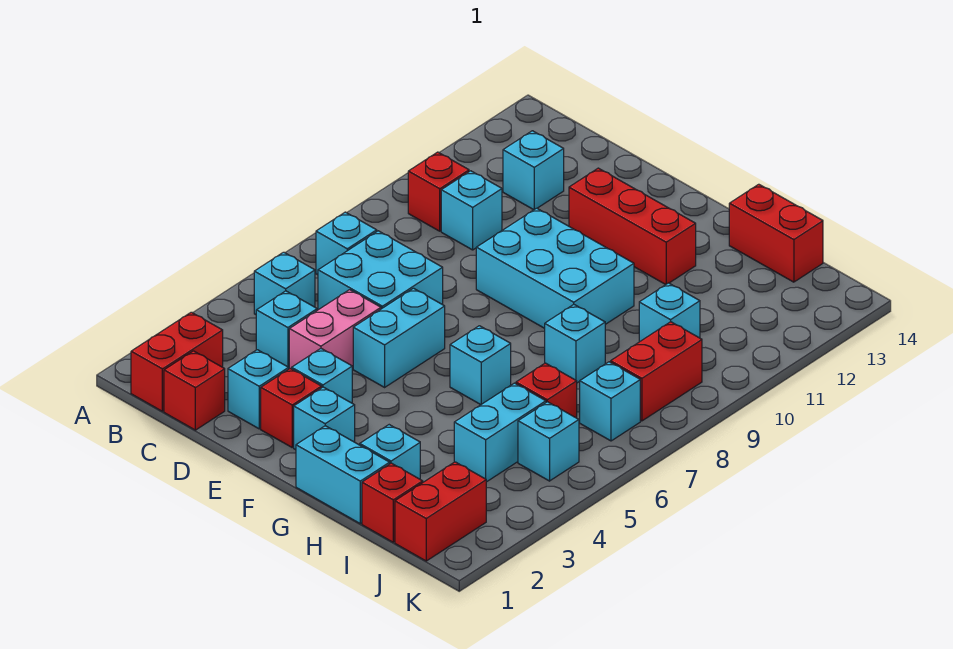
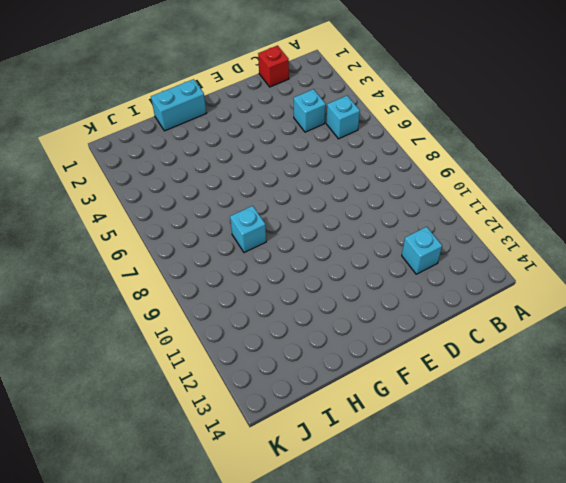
none -> red 1x2 brick [131,312,223,411]
none -> cyan 1x1 brick [316,212,377,275]
none -> red 1x1 brick [408,152,469,231]
none -> cyan 2x2 brick [318,231,443,310]

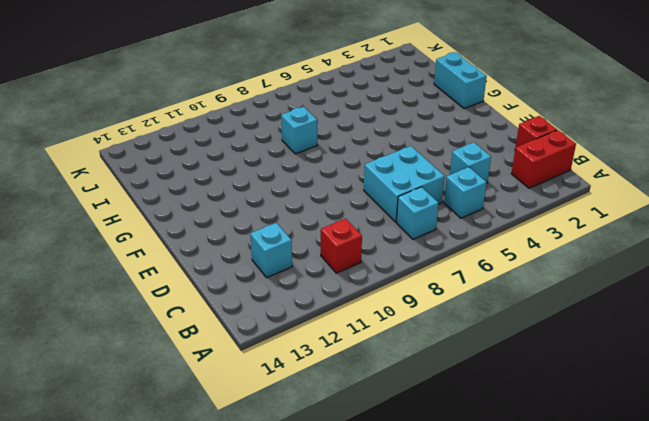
none -> cyan 1x1 brick [441,171,502,250]
none -> cyan 1x1 brick [228,350,289,429]
none -> pink 1x2 brick [289,290,381,369]
none -> red 1x1 brick [261,368,322,447]

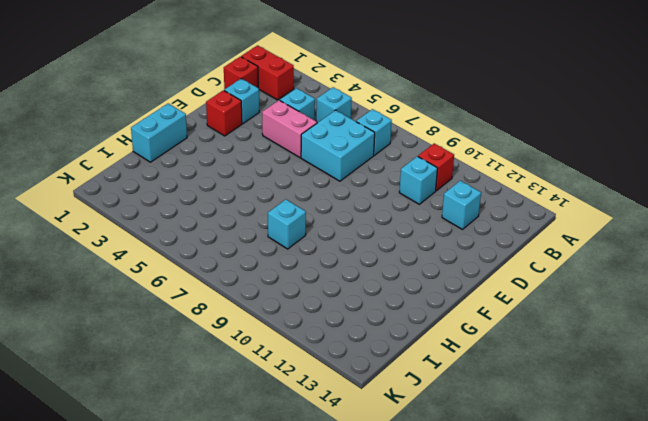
none -> cyan 1x1 brick [292,349,352,403]
none -> cyan 1x2 brick [353,288,445,387]
none -> cyan 2x3 brick [476,208,634,328]
none -> red 1x3 brick [569,168,696,285]

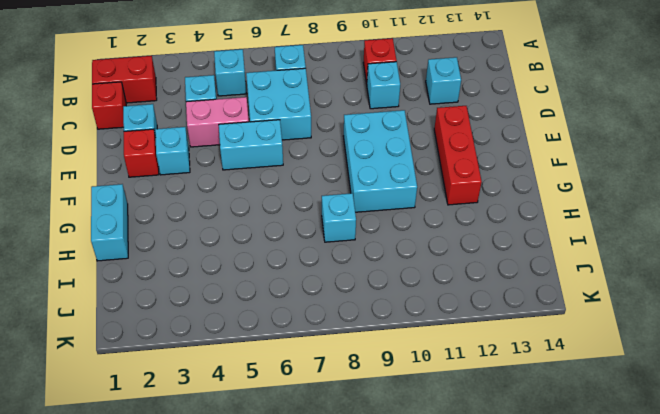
none -> cyan 1x1 brick [294,387,355,450]
none -> cyan 1x1 brick [450,326,511,405]
none -> cyan 1x1 brick [360,425,420,479]
none -> red 1x2 brick [729,184,823,282]

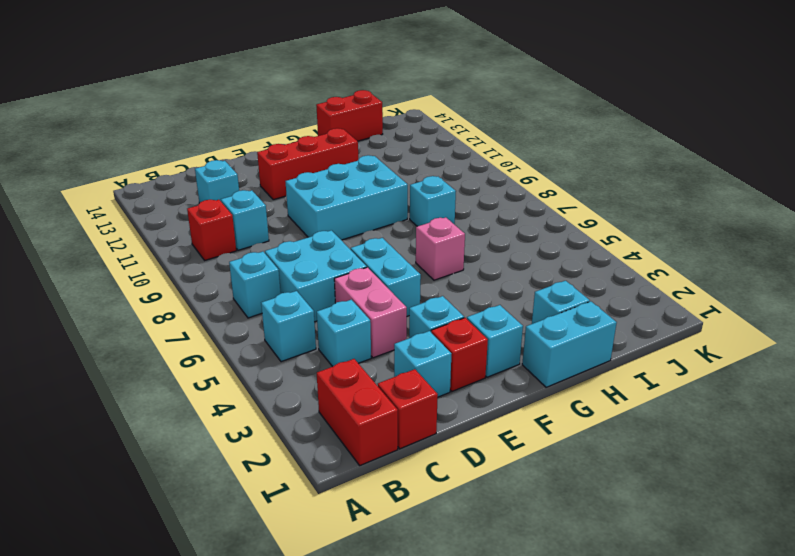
pink 1x1 brick [416,217,465,280] -> cyan 1x1 brick [450,326,511,405]
none -> red 1x1 brick [362,463,423,542]
none -> cyan 1x2 brick [454,383,546,482]
none -> red 1x1 brick [516,363,577,418]
none -> cyan 1x1 brick [639,283,700,342]

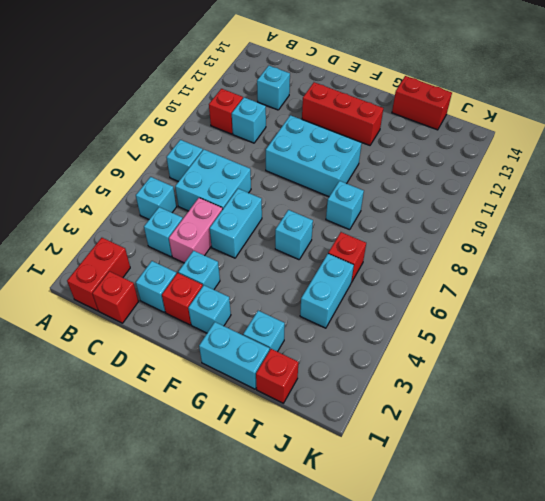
none -> cyan 1x1 brick [639,283,700,342]
none -> red 1x2 brick [395,462,486,561]
none -> cyan 1x1 brick [518,402,579,481]
none -> cyan 1x1 brick [580,362,640,441]

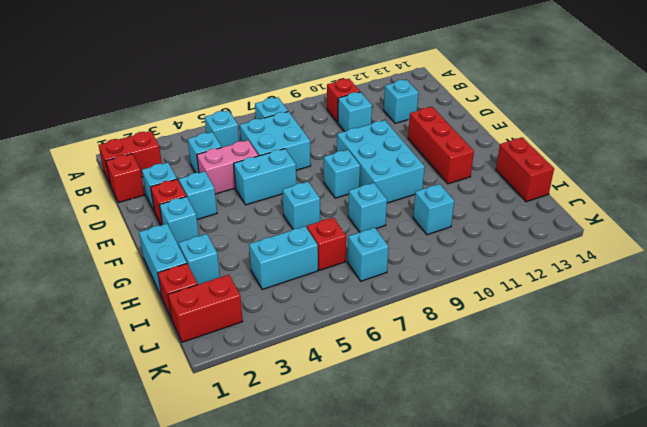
cyan 1x1 brick [324,150,360,198] -> cyan 1x1 brick moved to [518,402,579,481]
none -> red 1x2 brick [611,322,702,421]

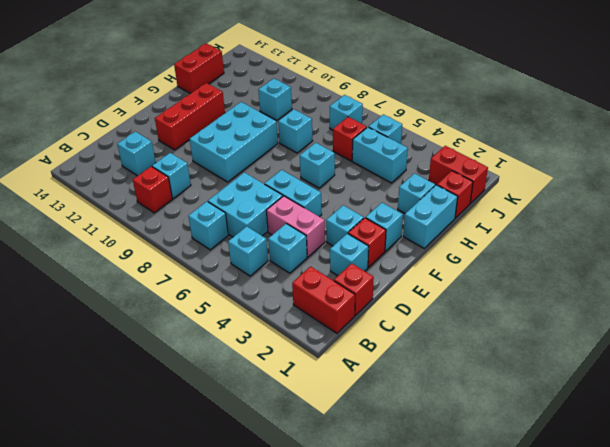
none -> red 1x2 brick [611,322,702,421]

